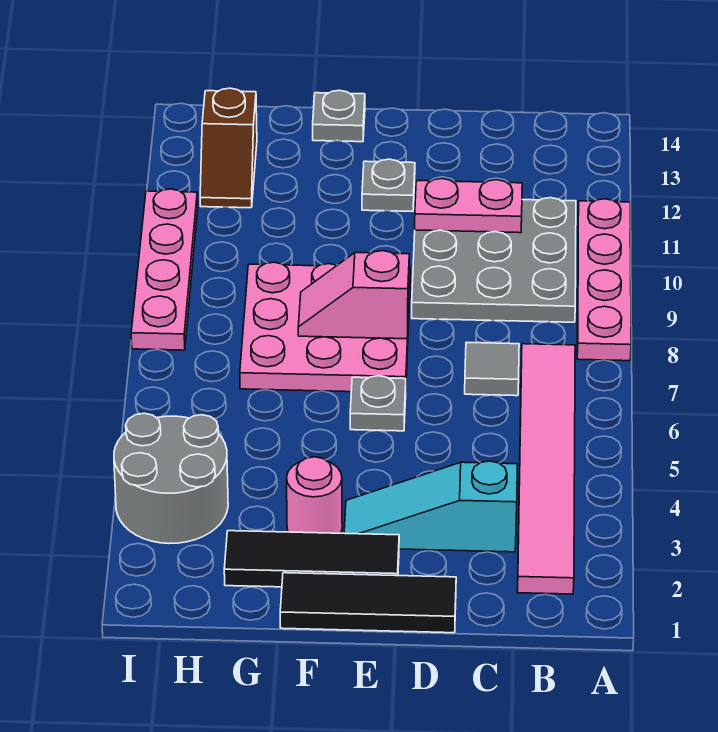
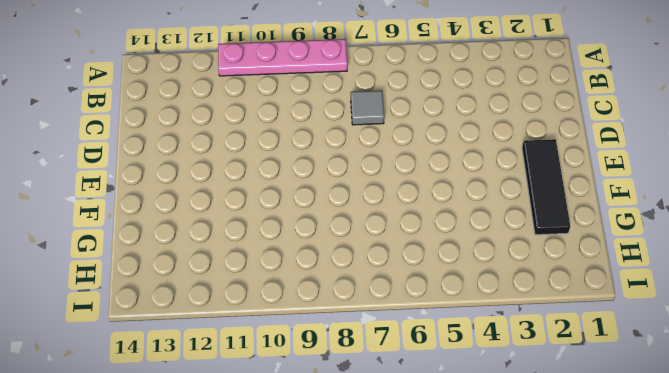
none -> pink 1x6 tile [517,344,575,594]
none -> grey 3x3 plate [412,198,576,322]
none -> cyan 1x3 slope [344,461,517,552]

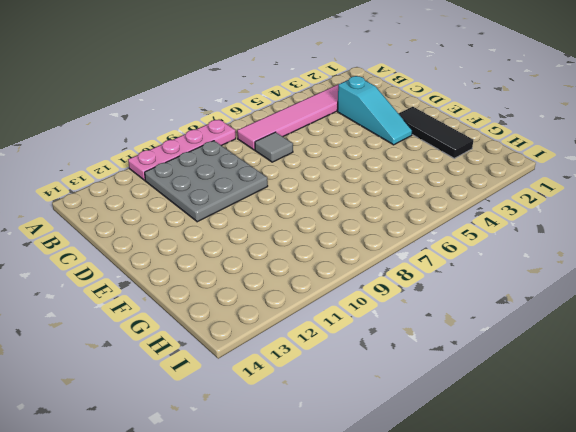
none -> black 1x3 tile [280,573,456,633]
none -> grey 1x1 plate [350,376,406,431]
none -> pink 3x3 plate [240,262,410,392]

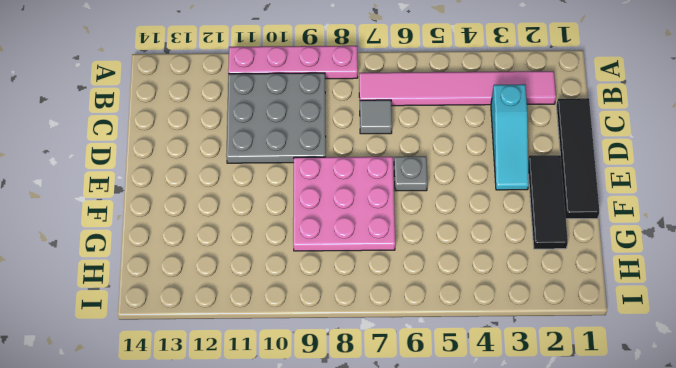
black 1x4 tile [556,98,599,219] -> black 1x3 tile [280,573,456,633]
none -> grey 1x1 plate [362,159,415,211]
none -> pink 1x1 round brick [287,457,342,533]
none -> grey 1x1 plate [313,90,365,142]

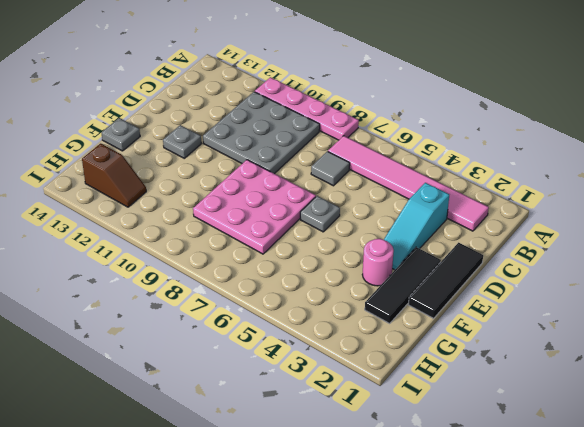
none -> grey 2x2 round brick [114,413,228,544]
none -> pink 1x4 plate [131,189,198,350]
none -> pink 1x2 plate [415,179,522,233]

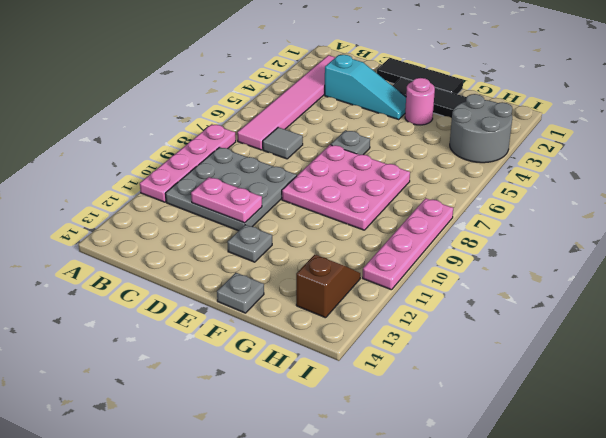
none -> pink 1x2 slope [298,251,409,339]

